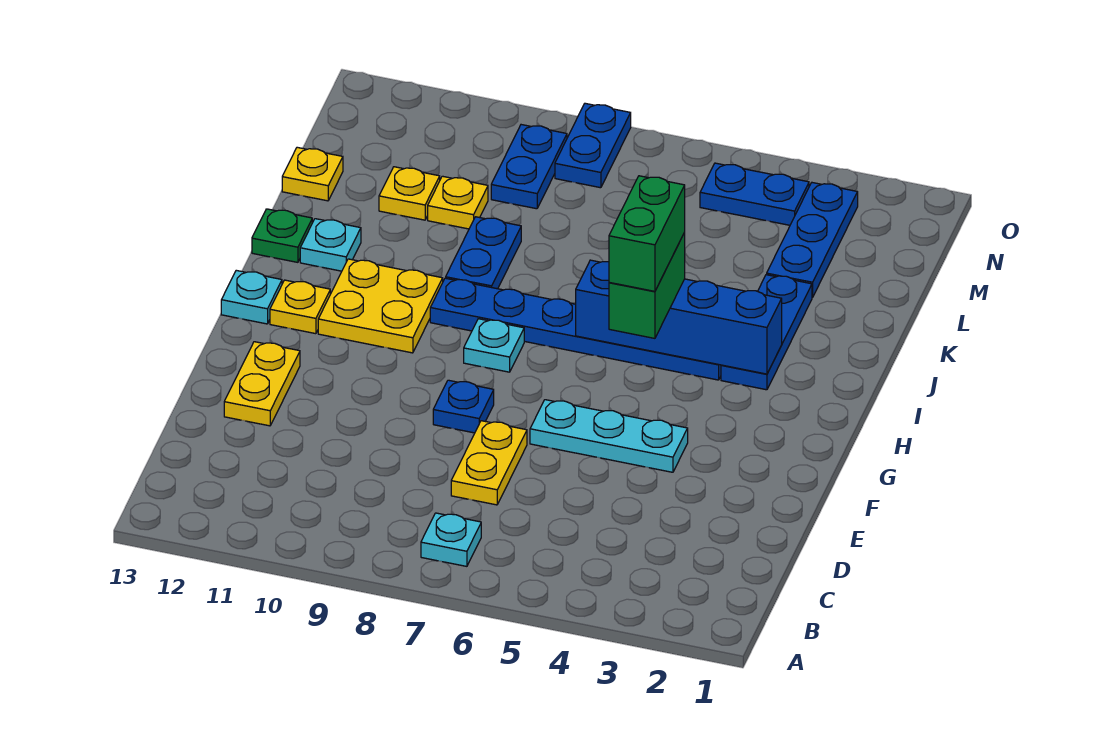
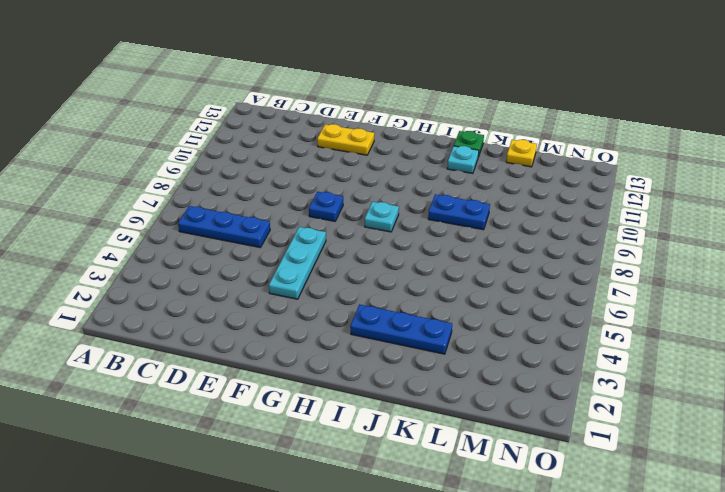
blue 1x3 plate [178,206,270,248] -> blue 1x3 plate moved to [767,183,858,297]
none -> cyan 1x1 plate [421,513,481,566]
none -> yellow 1x2 plate [451,421,527,505]
none -> yellow 2x2 plate [318,259,443,353]

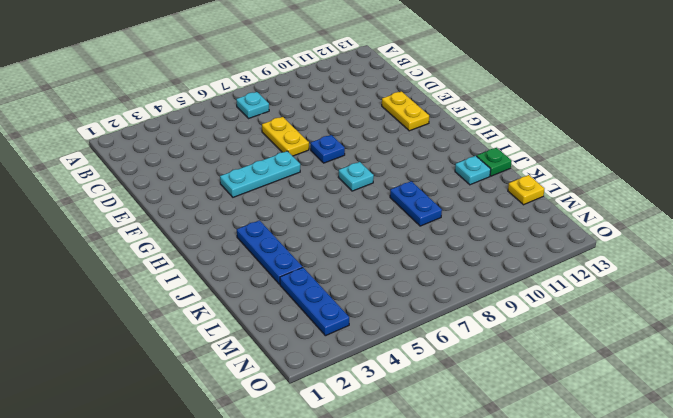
none -> yellow 2x2 plate [318,259,443,353]
none -> yellow 1x1 plate [270,280,330,334]
none -> cyan 1x1 plate [221,270,282,324]

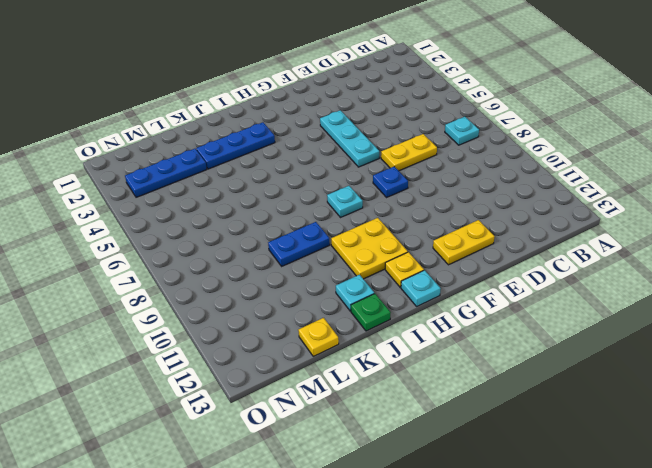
none -> blue 1x6 plate [430,278,721,380]
none -> yellow 1x1 plate [428,176,488,229]
none -> yellow 1x1 plate [379,167,440,220]

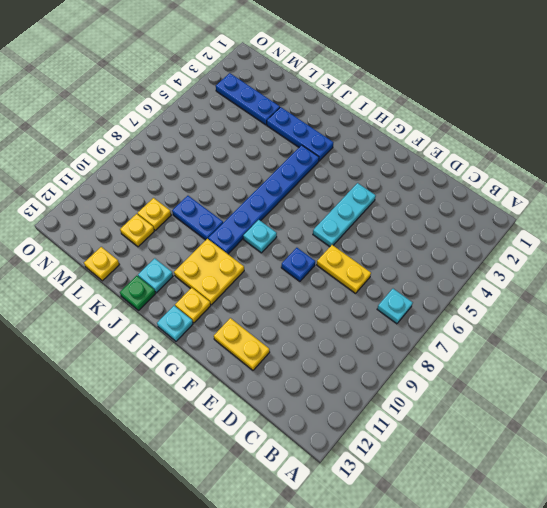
none -> blue 1x2 plate [491,125,567,209]
none -> blue 1x2 plate [700,163,809,225]
none -> blue 1x2 plate [555,103,631,188]

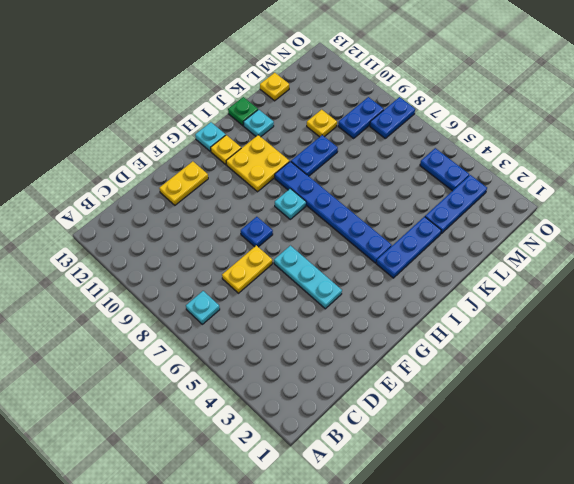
none -> yellow 1x1 plate [379,167,440,220]
none -> blue 1x4 brick [576,260,782,374]
none -> green 1x2 brick [609,233,685,338]

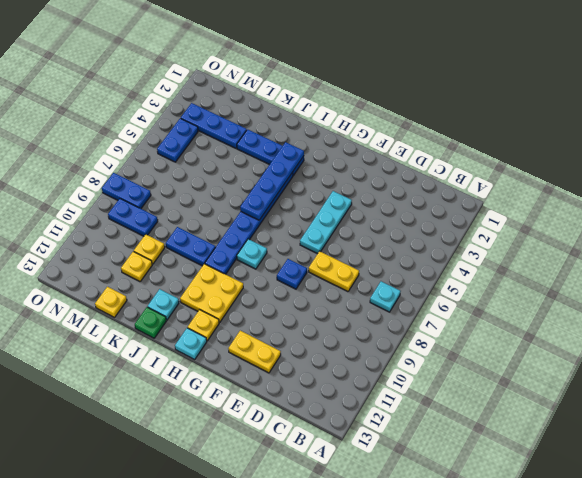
blue 1x4 plate [240,142,304,220] -> blue 1x4 brick [576,260,782,374]
none -> green 1x2 brick [609,233,685,338]
none -> green 1x2 brick [609,176,685,291]

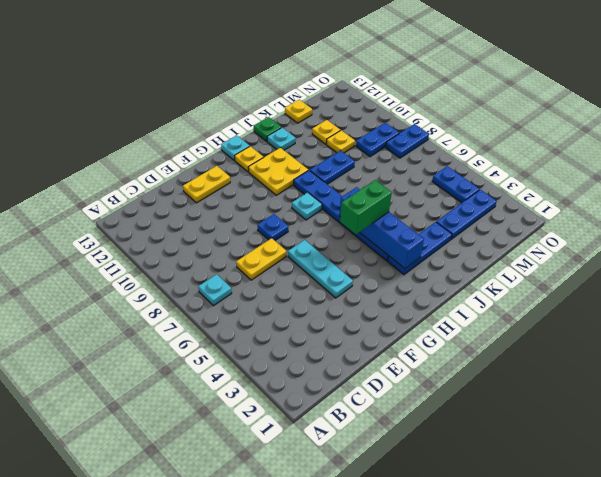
none -> green 1x2 brick [609,176,685,291]

